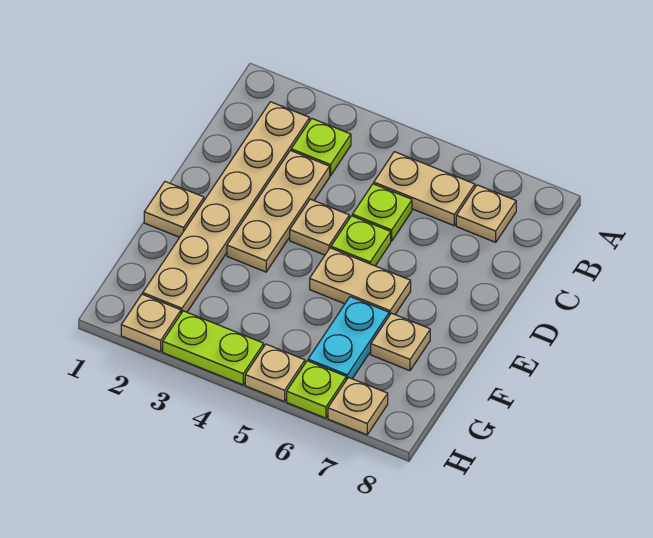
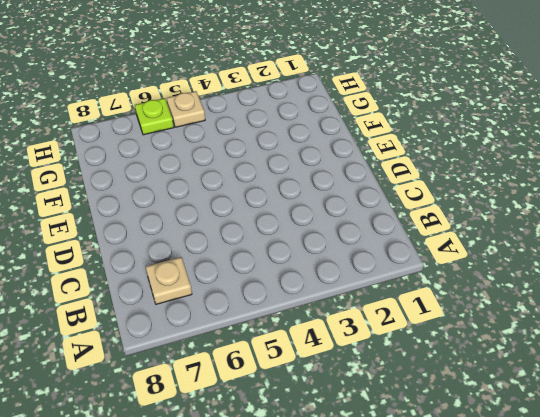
none -> tan 1x6 plate [143,102,310,313]
none -> lime 1x1 plate [291,119,351,176]
none -> tan 1x2 plate [374,152,475,226]

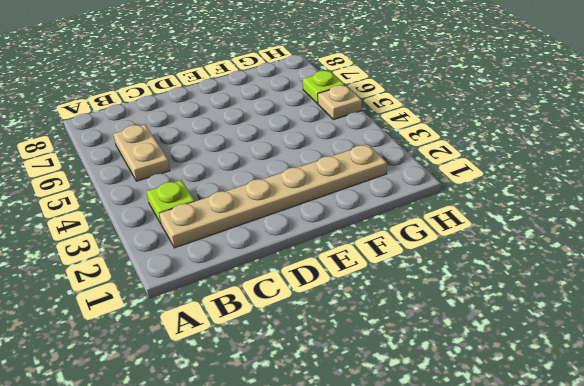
none -> tan 1x1 plate [456,185,516,242]
none -> tan 1x3 plate [227,150,330,272]
none -> lime 1x1 plate [352,184,412,241]

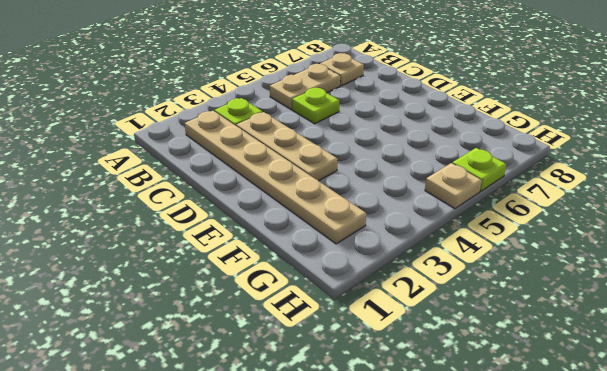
none -> tan 1x1 plate [290,199,349,255]
none -> lime 1x1 plate [331,216,391,266]
none -> tan 1x1 plate [144,182,204,237]

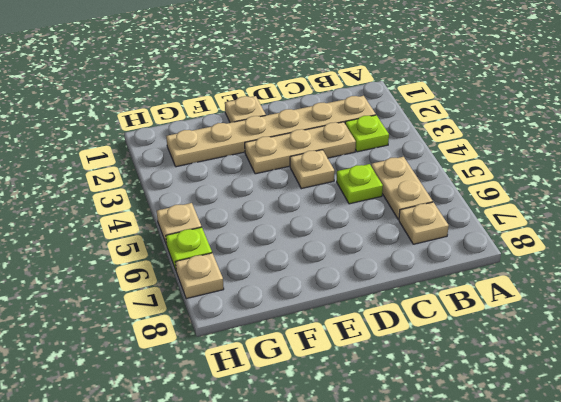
none -> lime 1x1 plate [331,216,391,266]
none -> tan 1x2 plate [310,248,411,315]
none -> cyan 1x2 plate [308,297,389,380]

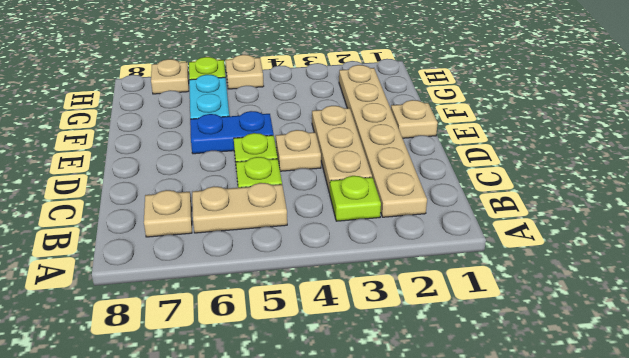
blue 1x2 plate [190,111,274,154] -> tan 1x2 plate [310,248,411,315]
none -> tan 1x1 plate [371,313,430,371]
none -> tan 1x1 plate [121,294,181,352]
none -> lime 1x2 plate [163,311,264,385]

